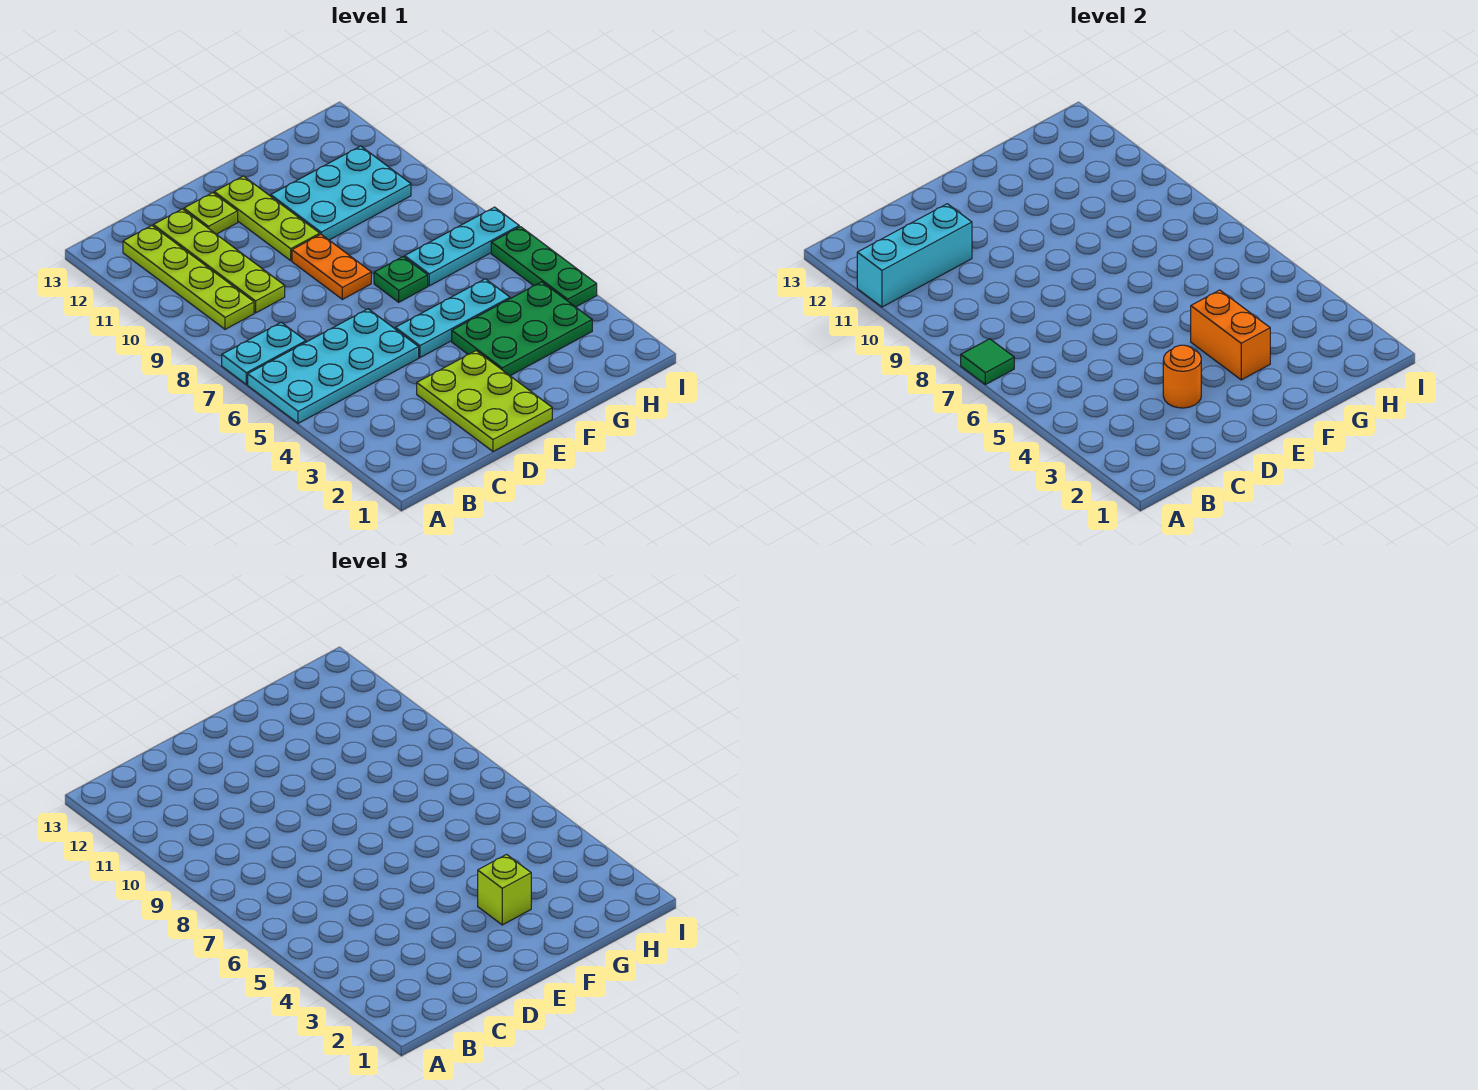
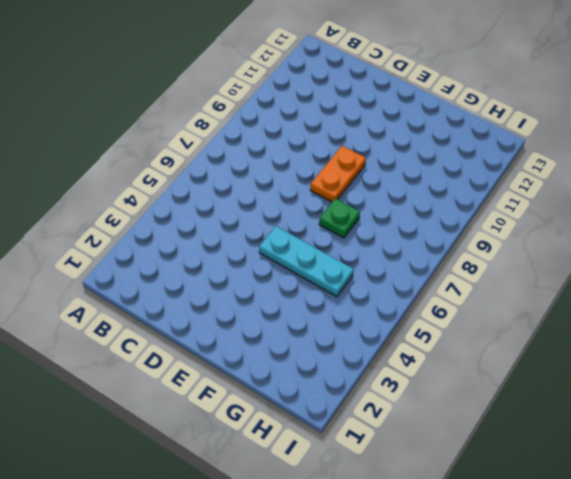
none -> cyan 2x4 plate [248,309,419,423]
none -> cyan 1x2 plate [222,322,306,385]
none -> lime 1x4 plate [123,226,254,329]

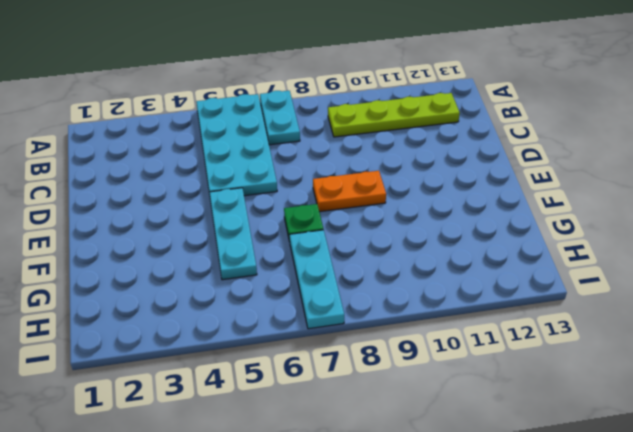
none -> lime 1x4 plate [153,209,285,313]
none -> lime 2x3 plate [417,351,552,451]
none -> lime 1x1 plate [184,193,238,234]

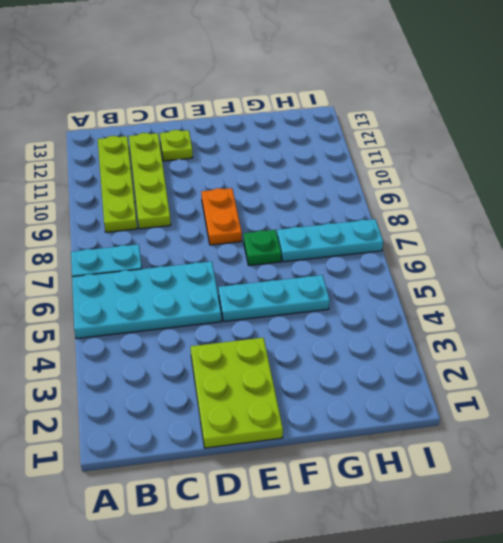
none -> lime 1x3 plate [214,176,320,260]
none -> green 2x3 plate [452,282,592,376]
none -> cyan 2x3 plate [271,146,411,240]

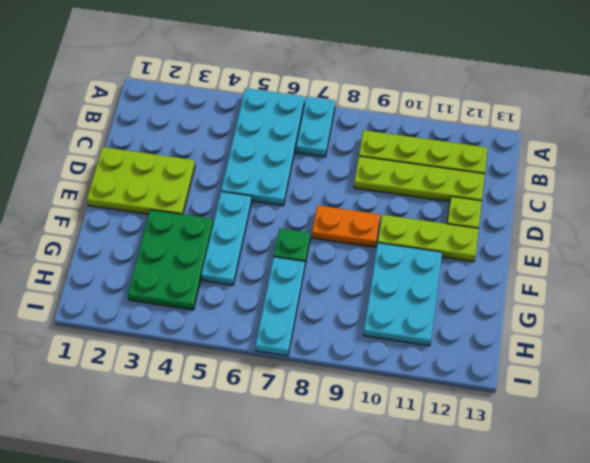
none -> green 1x3 plate [491,227,597,307]
none -> green 1x1 tile [961,339,1014,385]
none -> cyan 1x3 brick [857,204,972,307]

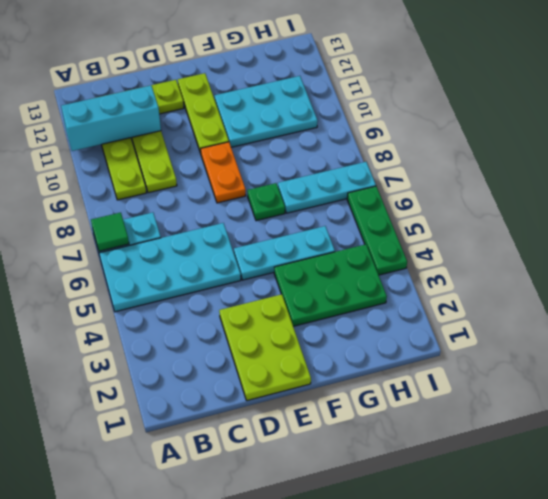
none -> orange 1x1 round brick [1163,345,1201,408]
none -> orange 1x2 brick [1191,290,1270,380]
none -> lime 1x1 brick [478,855,531,925]

